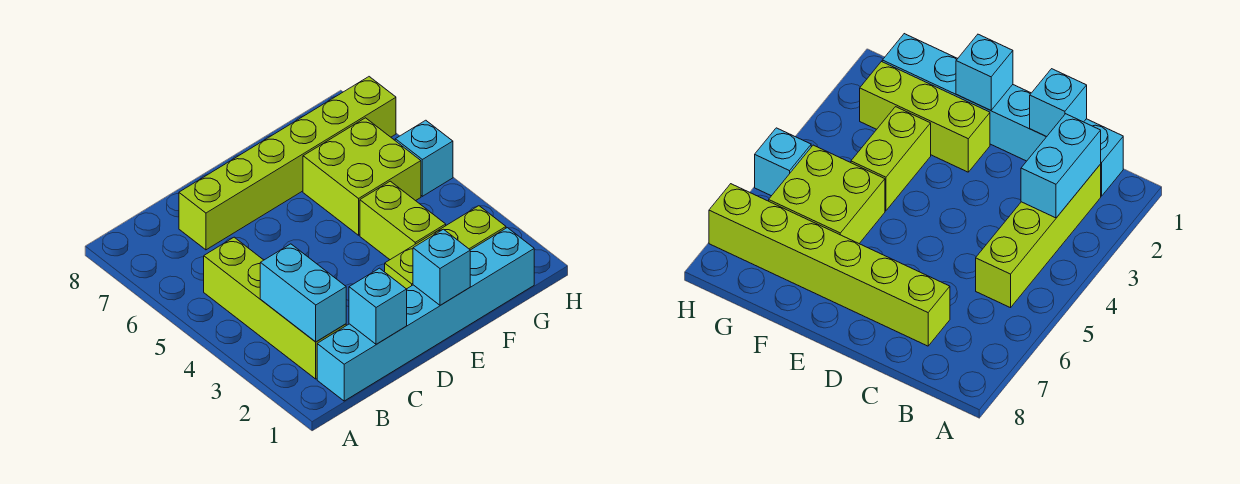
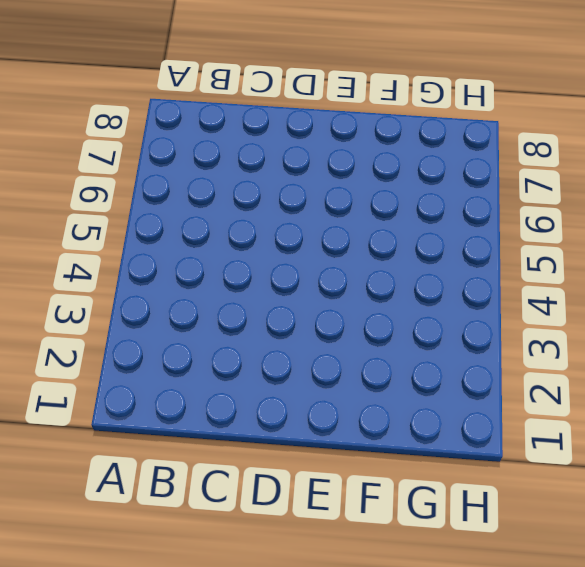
none -> cyan 1x6 brick [317,228,534,401]
none -> lime 1x4 brick [204,237,346,379]

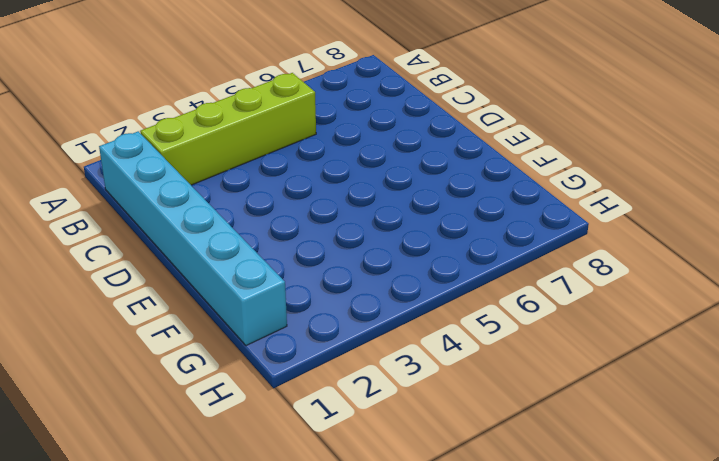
none -> lime 1x6 brick [179,77,396,250]
none -> lime 1x3 brick [385,206,506,289]

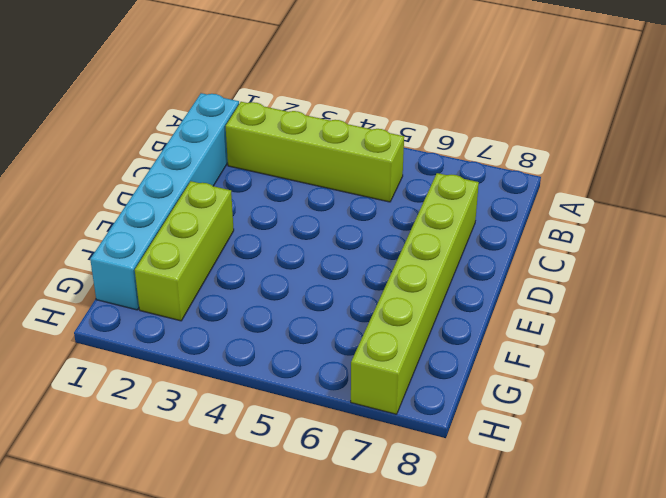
none -> lime 1x2 brick [360,181,446,260]
none -> lime 2x2 brick [303,118,421,235]

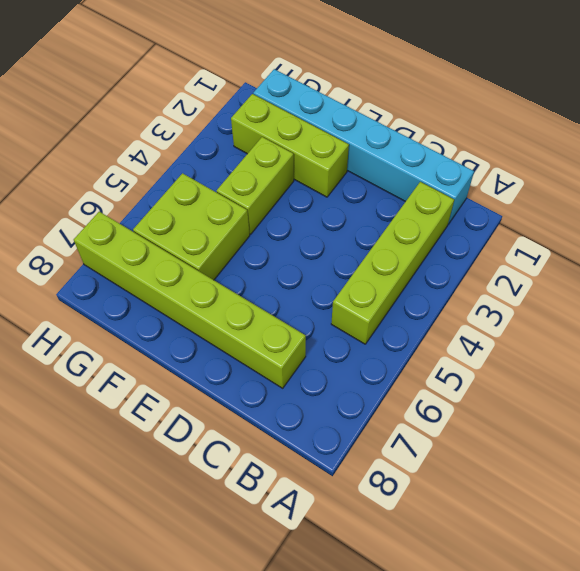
none -> cyan 1x1 brick [395,120,453,196]
none -> cyan 1x2 brick [260,244,346,342]

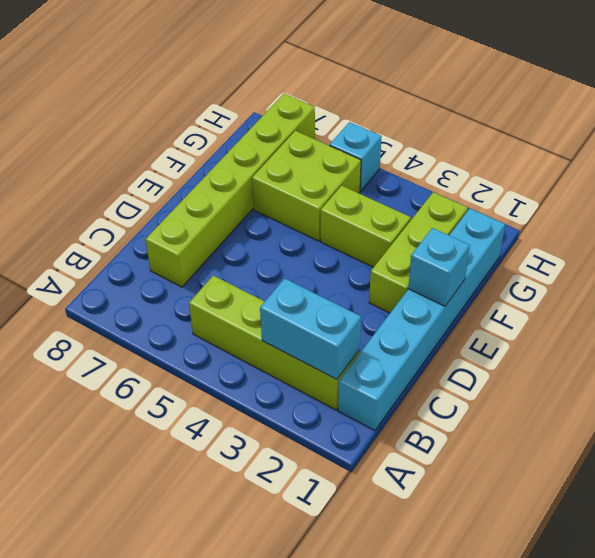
none -> cyan 1x1 brick [349,268,407,344]

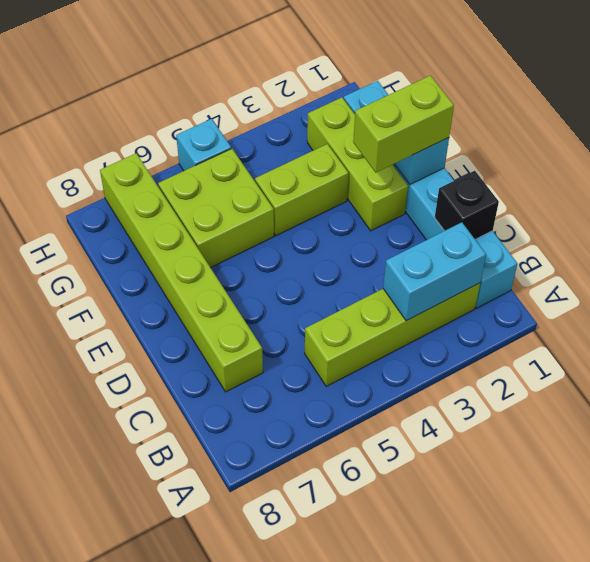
black 1x1 brick [435,171,499,239] -> cyan 1x1 brick [349,268,407,344]
lime 1x2 brick [353,75,454,172] -> none

